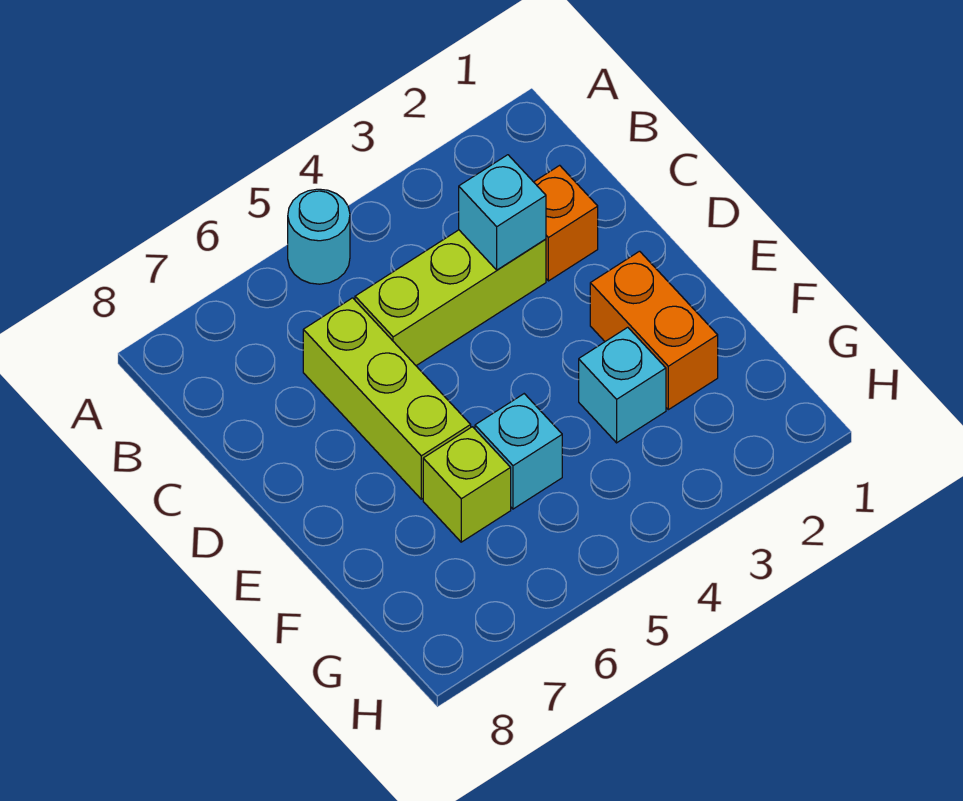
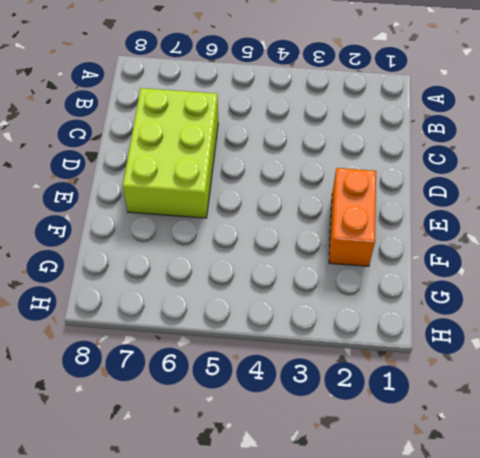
lime 2x3 brick [123,88,218,218] -> lime 1x3 brick [303,298,471,499]
none -> cyan 1x1 round brick [288,189,350,284]
none -> orange 1x1 brick [534,165,598,281]

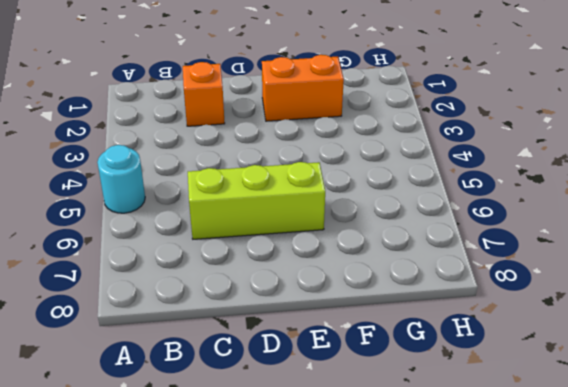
none -> lime 1x3 brick [355,230,546,366]
none -> cyan 1x1 brick [579,327,666,443]

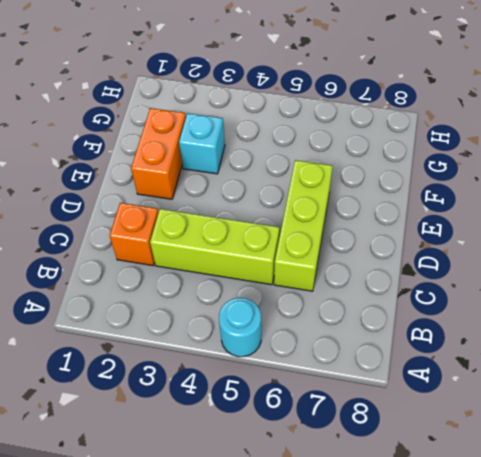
none -> cyan 1x1 brick [475,394,562,509]
none -> lime 1x1 brick [423,427,511,542]

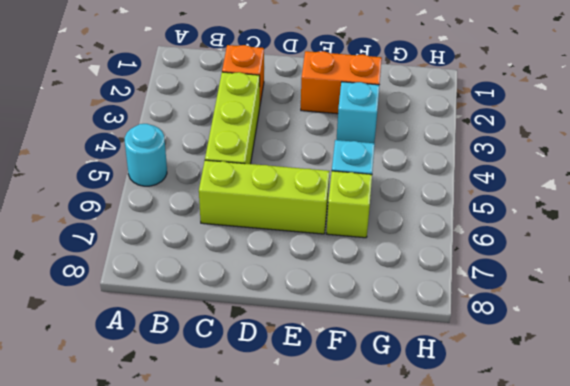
none -> cyan 1x1 brick [459,155,546,270]

